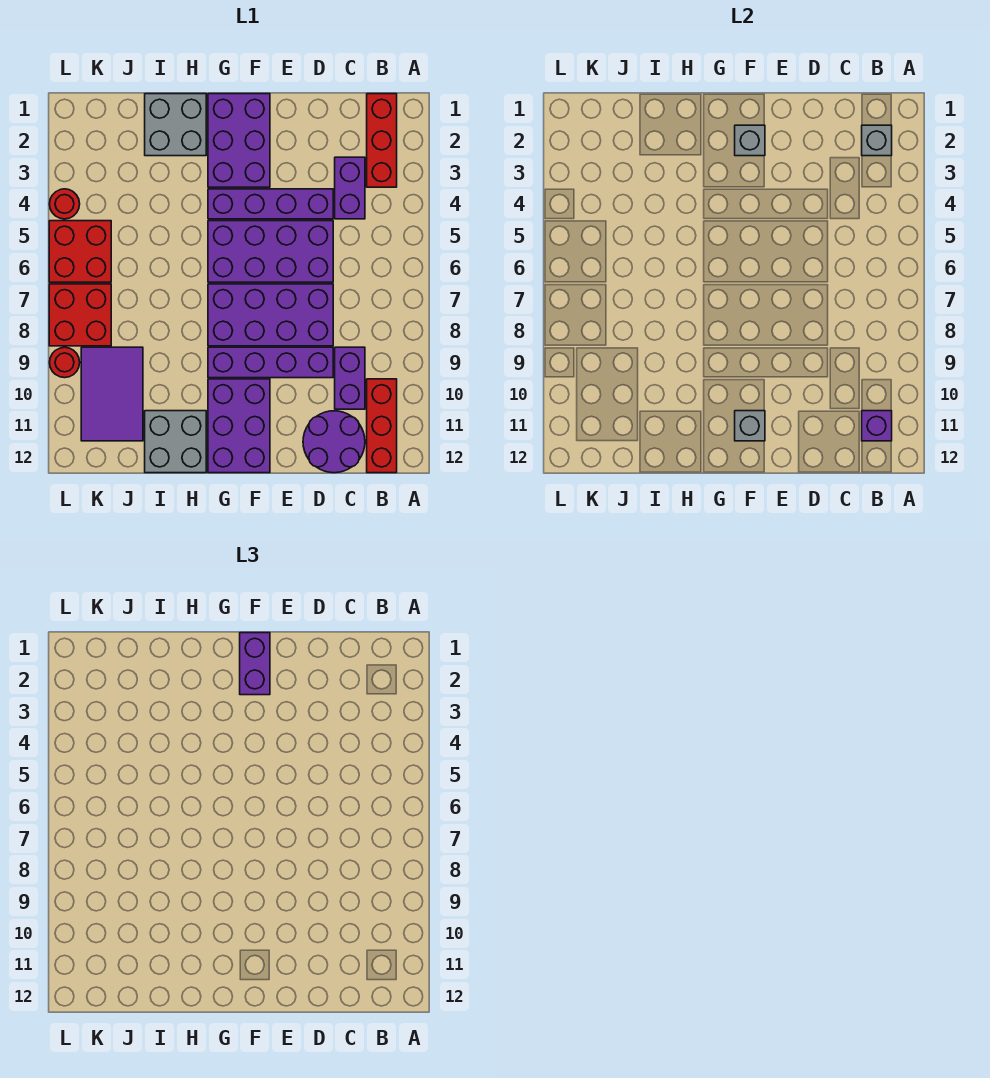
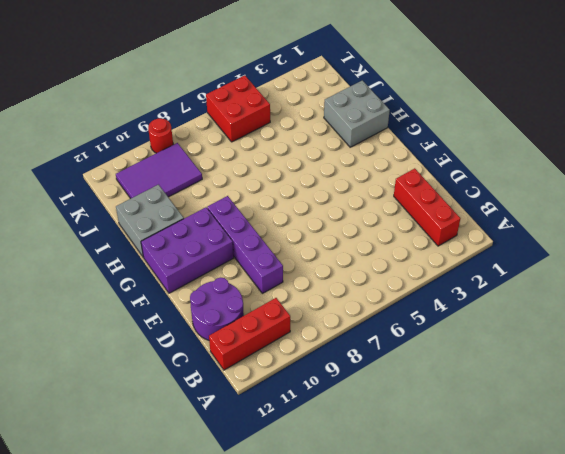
red 1x3 brick [394,168,460,246] -> red 1x3 brick turned to [367,94,397,187]
none -> purple 1x2 brick [335,157,365,219]
none -> purple 1x2 brick [335,347,365,409]
none -> purple 1x4 brick [208,189,333,219]

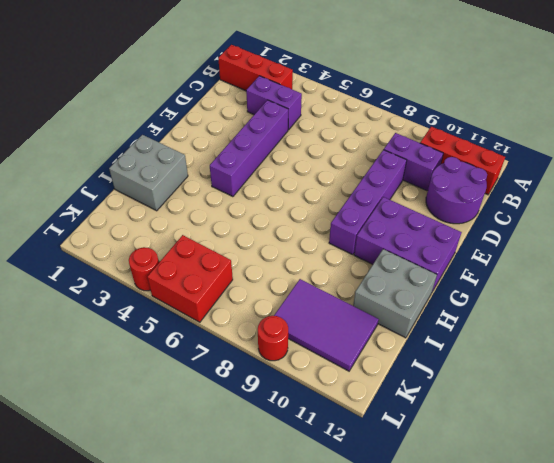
none -> purple 2x4 brick [208,221,333,282]
none -> purple 2x4 brick [208,284,333,346]
none -> purple 2x3 brick [208,94,270,187]

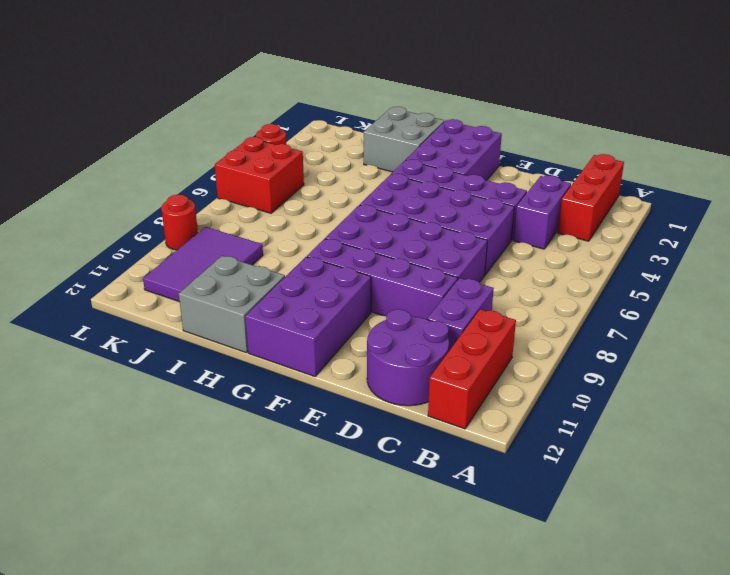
none -> red 2x2 brick [49,284,111,346]
none -> grey 1x1 brick [862,125,892,156]
none -> purple 1x1 brick [862,411,892,441]

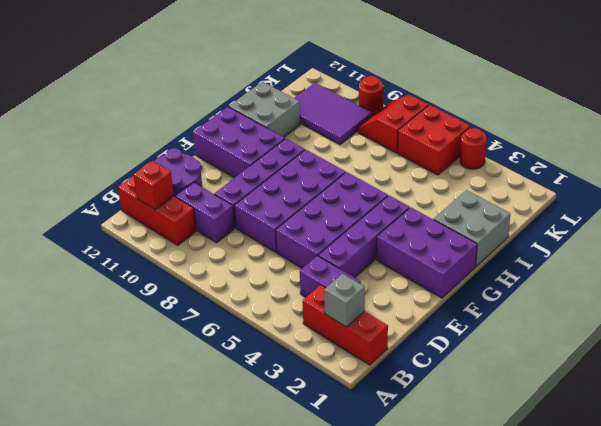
red 1x1 brick [134,161,174,210] -> purple 1x1 brick [862,411,892,441]
red 2x2 slope [357,94,428,153] -> red 2x2 brick [49,284,111,346]
none -> grey 1x1 brick [735,125,765,156]
none -> grey 1x1 brick [735,411,765,441]
none -> purple 1x2 brick [240,633,270,695]

